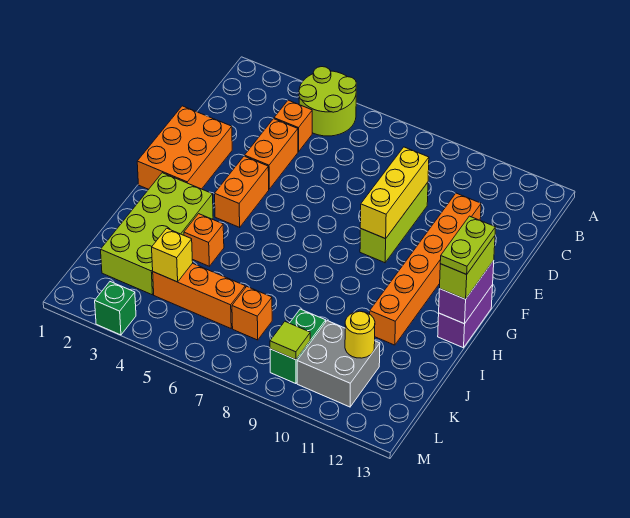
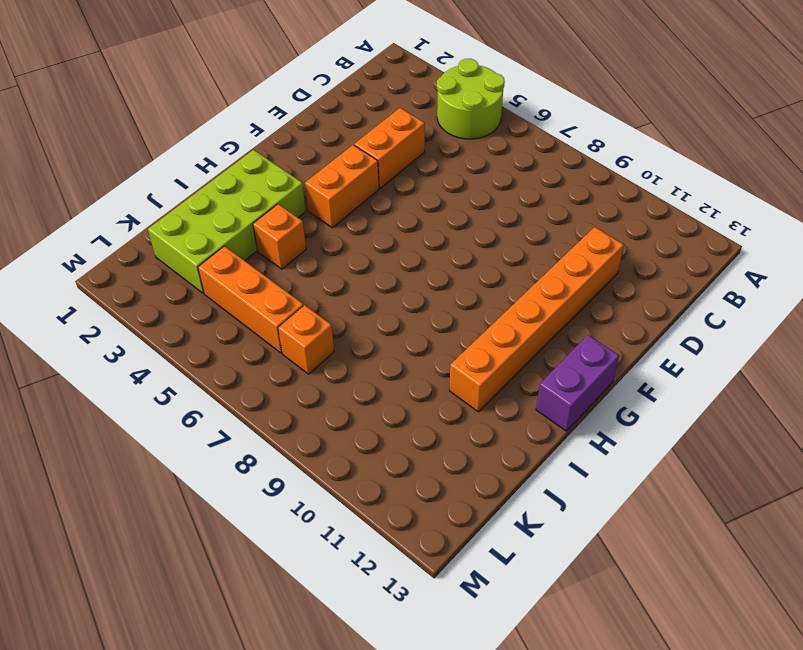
none -> orange 1x1 brick [274,100,312,152]
none -> lime 1x3 brick [360,182,428,263]
none -> orange 2x3 brick [137,106,232,189]

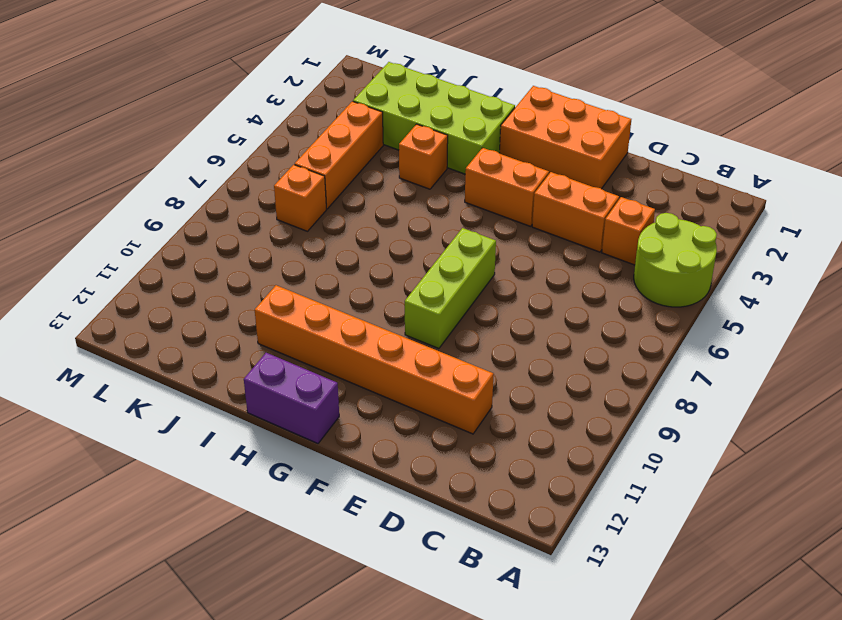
lime 1x3 brick [405,228,496,349] -> lime 1x3 brick turned to [360,182,428,263]
none -> green 1x2 brick [270,309,326,384]
none -> grey 2x2 brick [297,321,380,407]
none -> green 1x1 brick [95,282,136,335]

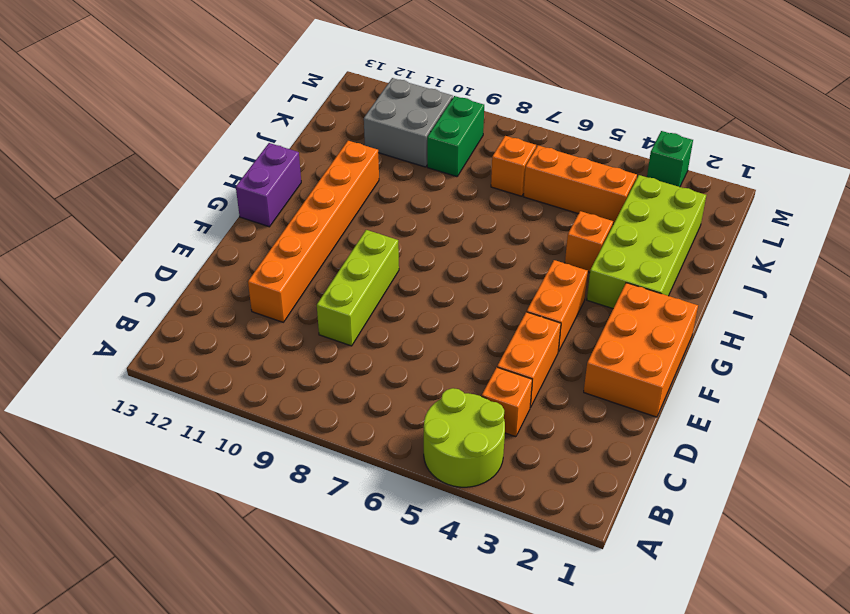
none -> yellow 1x3 brick [360,147,429,239]
none -> purple 1x2 brick [439,260,494,324]
none -> yellow 1x1 brick [152,228,193,282]

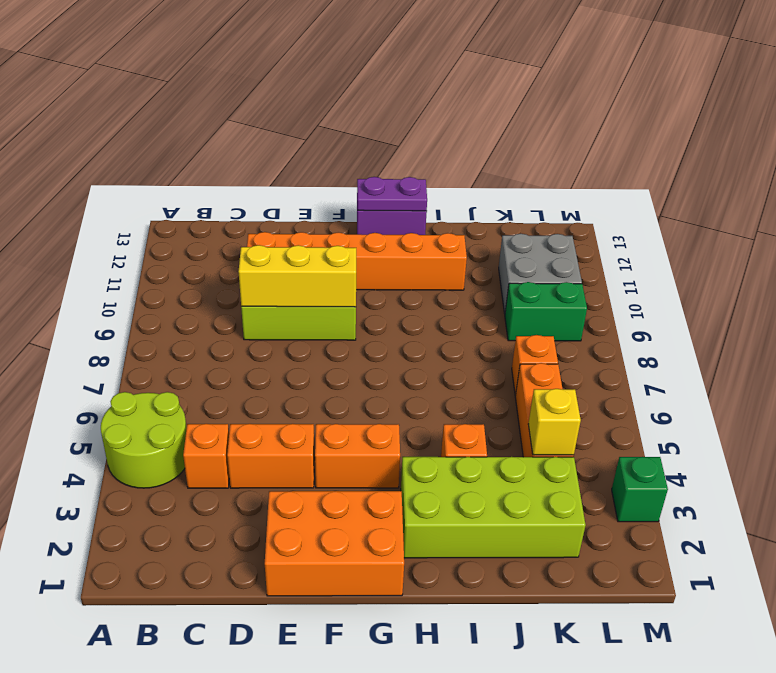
purple 1x2 plate [357,177,427,211] -> purple 1x2 brick [439,260,494,324]
none -> yellow 1x1 round brick [345,311,375,358]
none -> lime 1x1 tile [270,322,310,360]
none -> lime 1x2 brick [440,236,495,299]

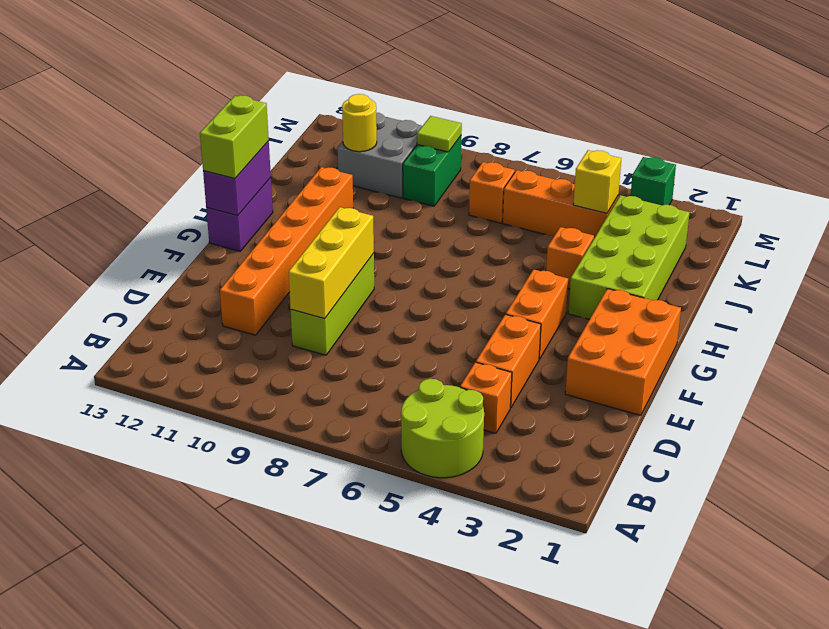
none -> lime 1x2 plate [440,216,496,274]

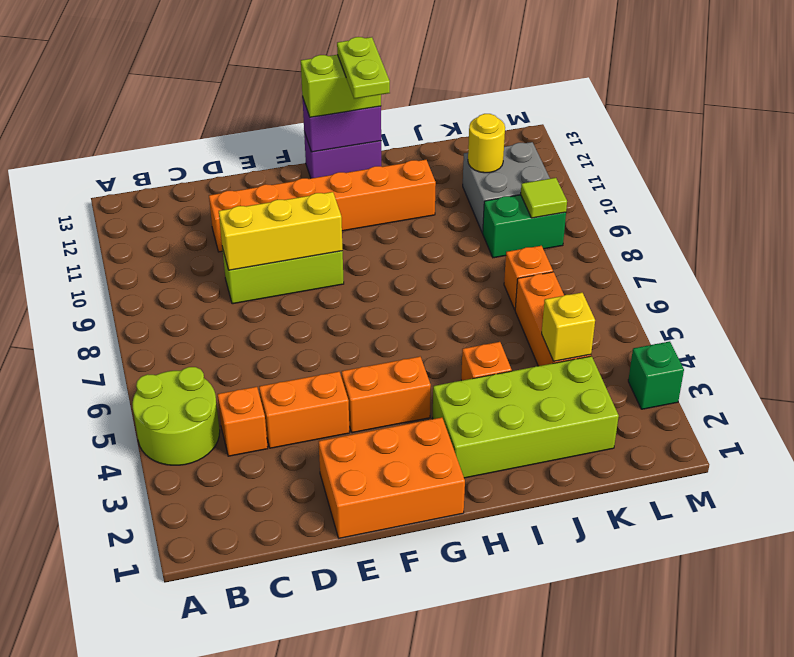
lime 1x2 plate [337,37,390,99] -> lime 1x2 plate turned to [440,216,496,274]

